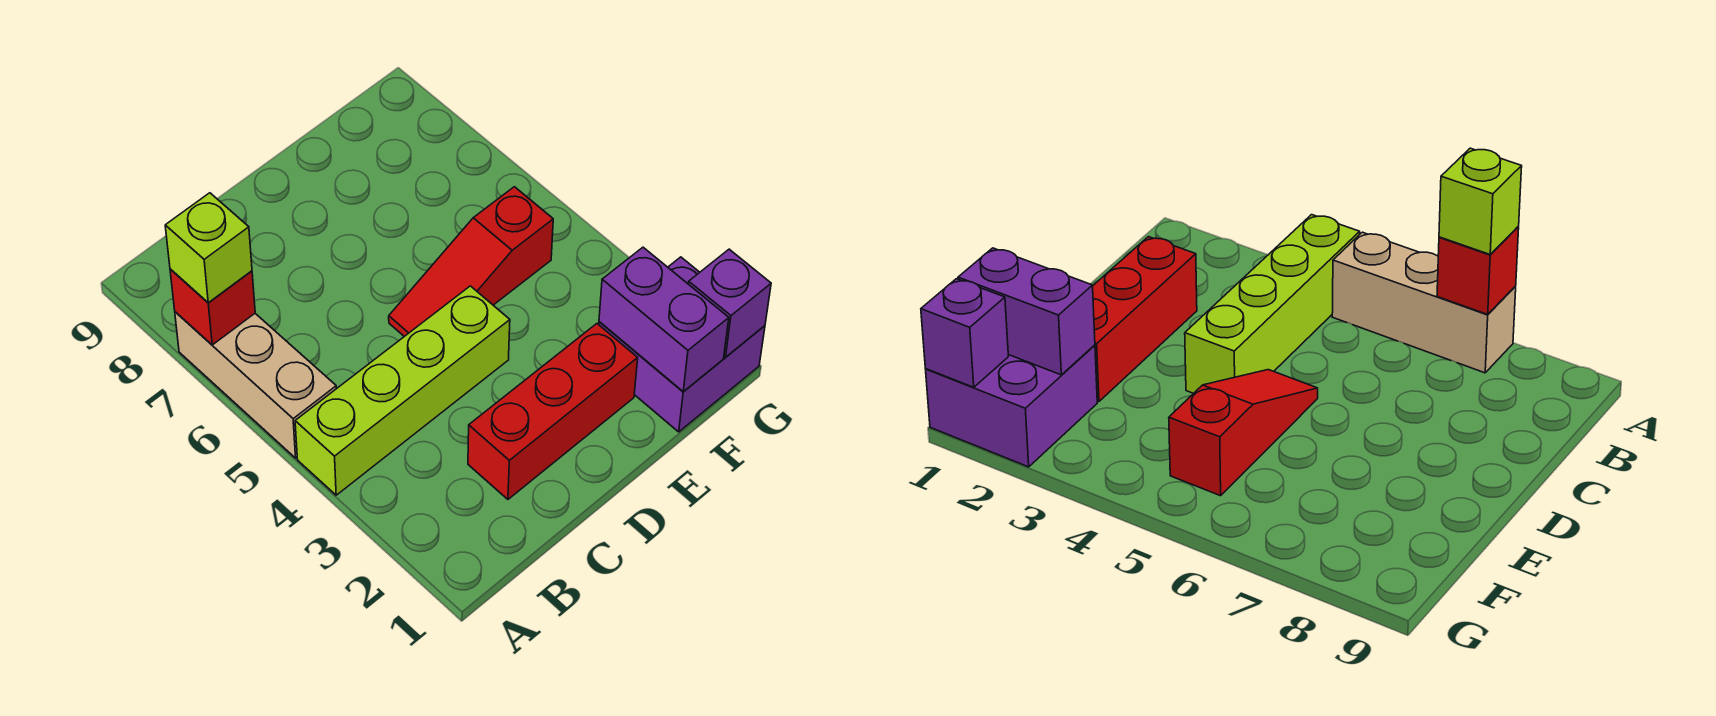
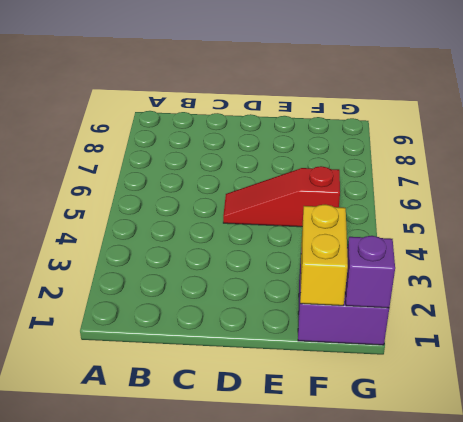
yellow 1x2 brick [300,204,348,306] -> purple 1x2 brick [599,247,729,391]
none -> lime 1x4 brick [295,286,510,495]
none -> tan 1x3 brick [175,312,336,458]

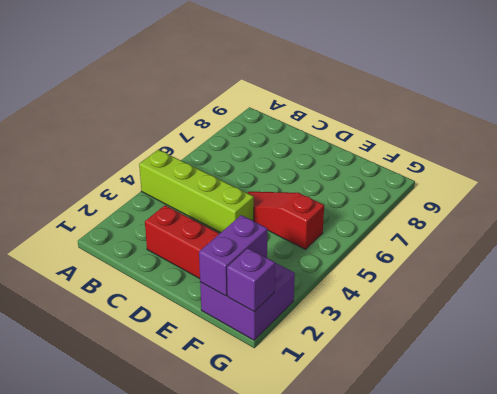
none -> tan 1x3 brick [175,312,336,458]
none -> red 1x1 brick [170,269,255,345]

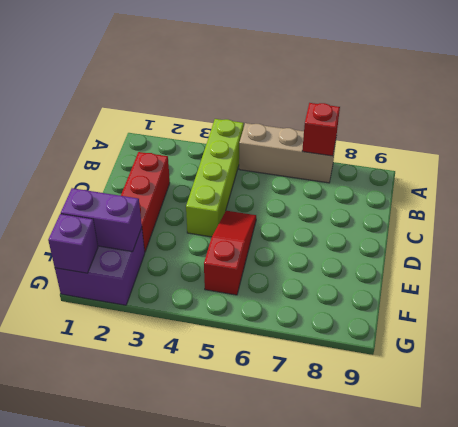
none -> lime 1x1 brick [165,193,252,303]

